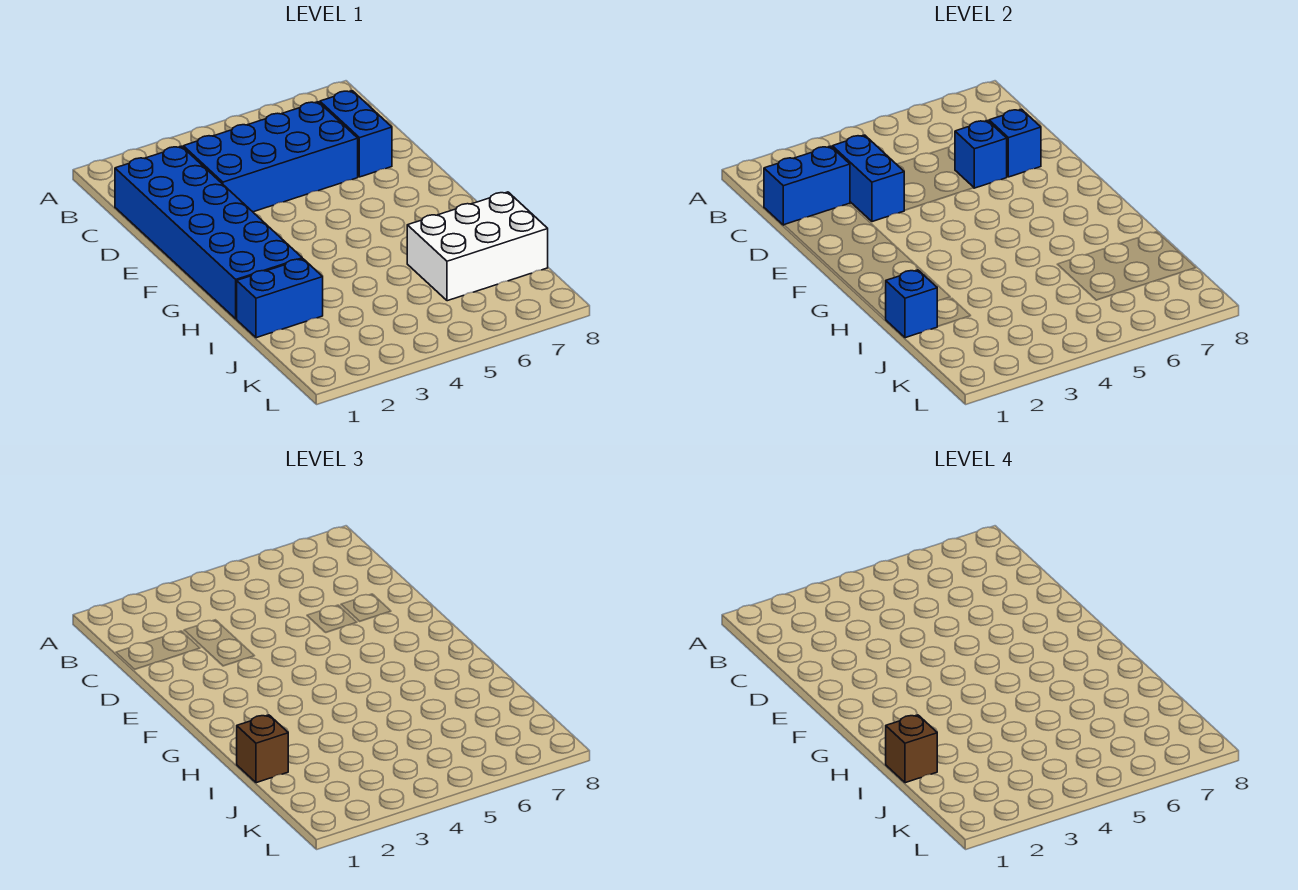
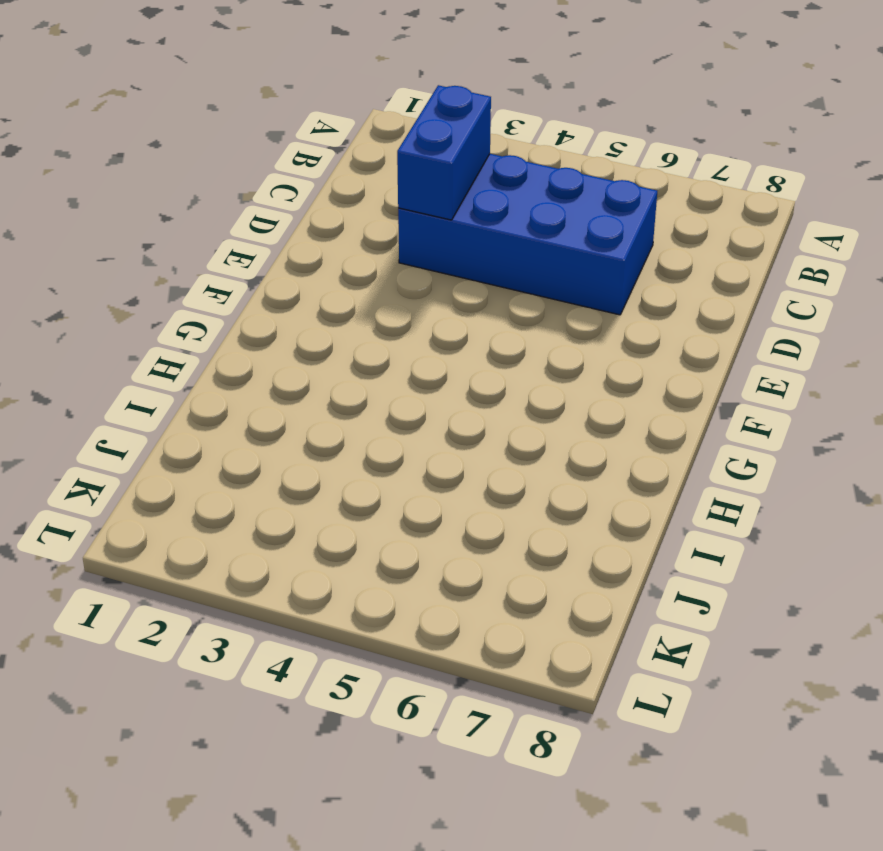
none -> blue 2x6 brick [115,146,302,319]
none -> blue 1x2 brick [320,91,392,177]
none -> blue 1x2 brick [237,259,323,338]

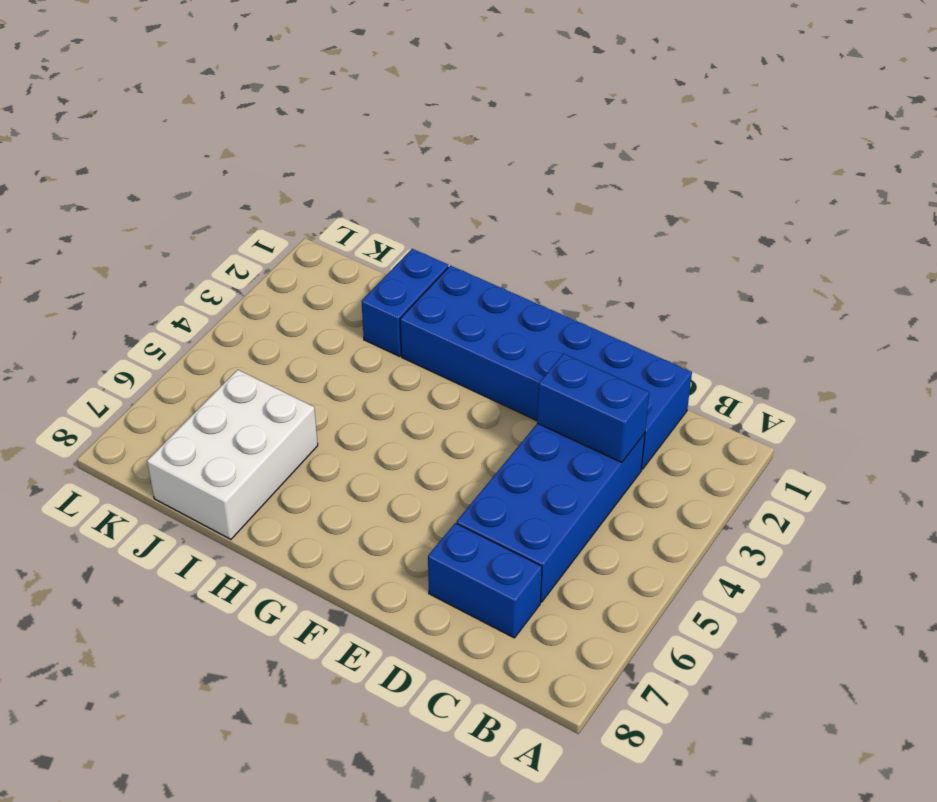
none -> blue 1x2 brick [764,146,850,225]
none -> blue 1x1 brick [955,121,1007,188]
none -> blue 1x1 brick [989,109,1041,177]

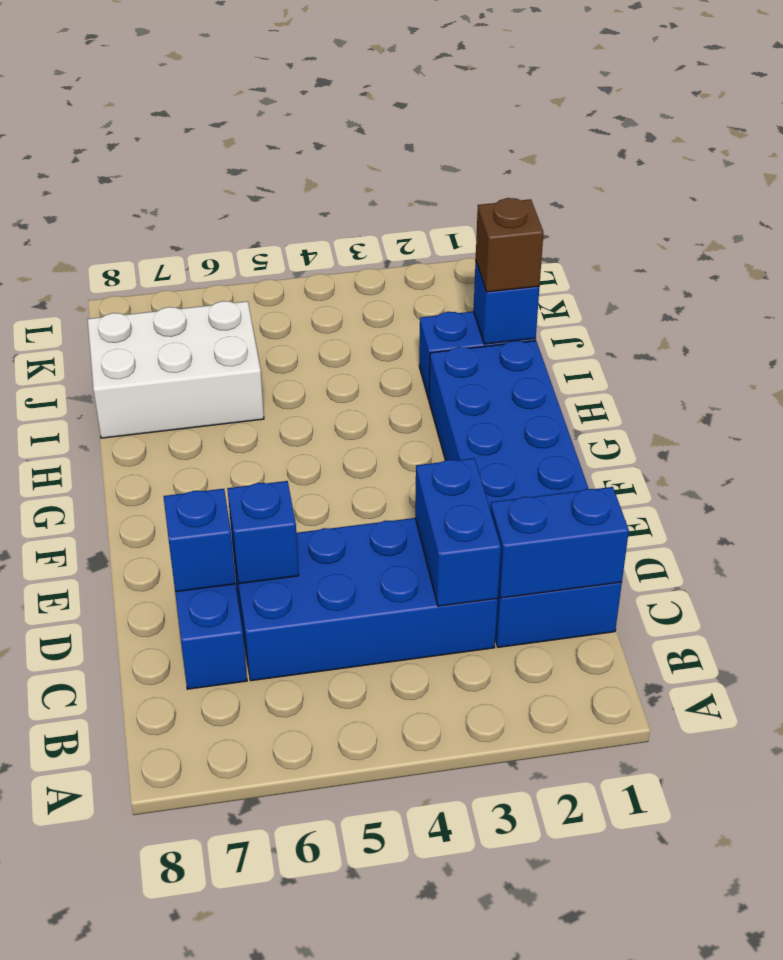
none -> brown 1x1 brick [886,715,937,783]

